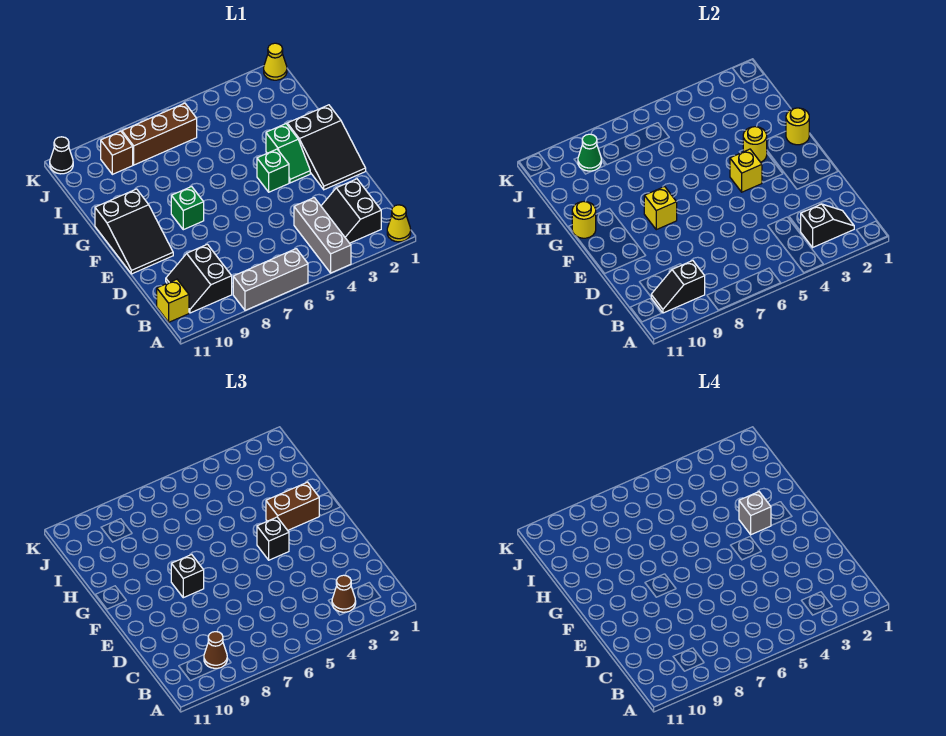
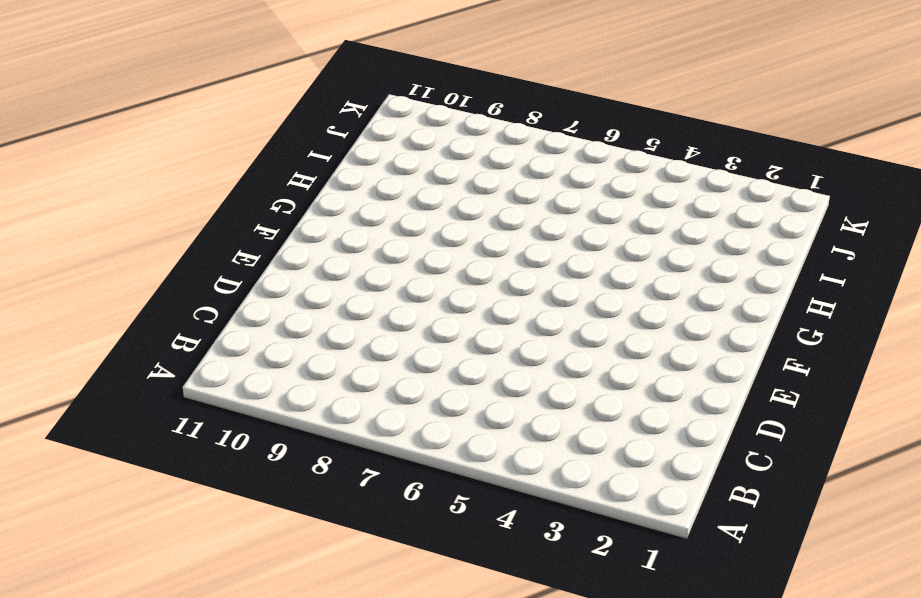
none -> yellow 1x1 cone [387,205,411,242]
none -> grey 1x3 brick [294,198,351,273]
none -> grey 1x3 brick [233,249,308,310]

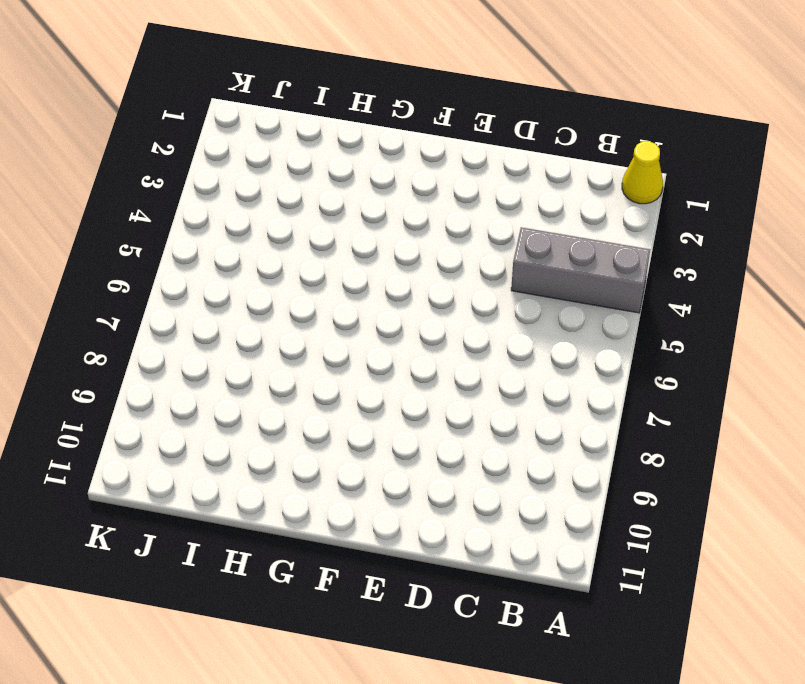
none -> grey 1x3 brick [233,249,308,310]
none -> black 2x2 slope [321,179,381,243]
none -> black 2x2 slope [166,244,232,313]

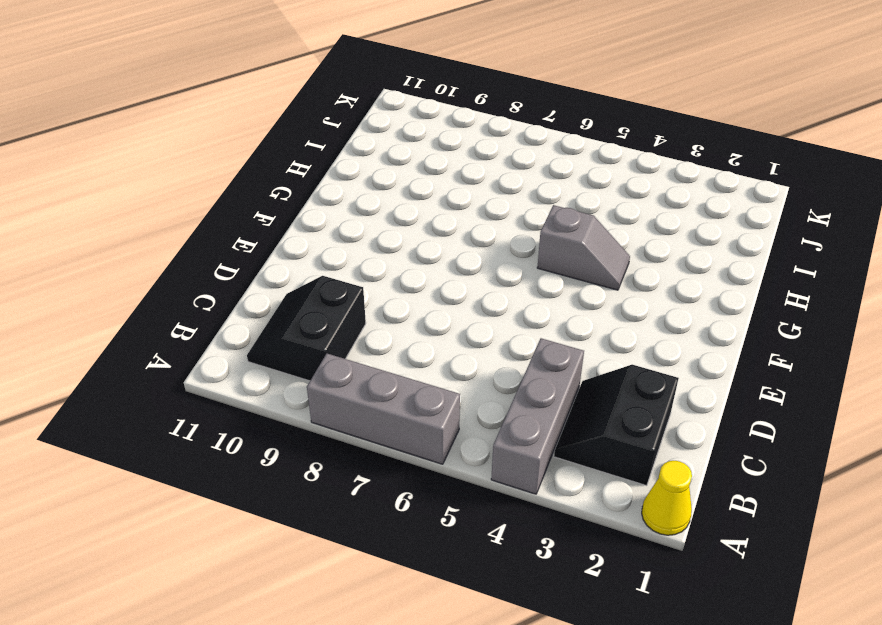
grey 1x2 slope [537,205,630,290] -> none
none -> yellow 1x1 brick [157,279,189,322]
none -> black 2x3 slope [287,105,366,190]
none -> black 2x3 slope [95,189,173,274]

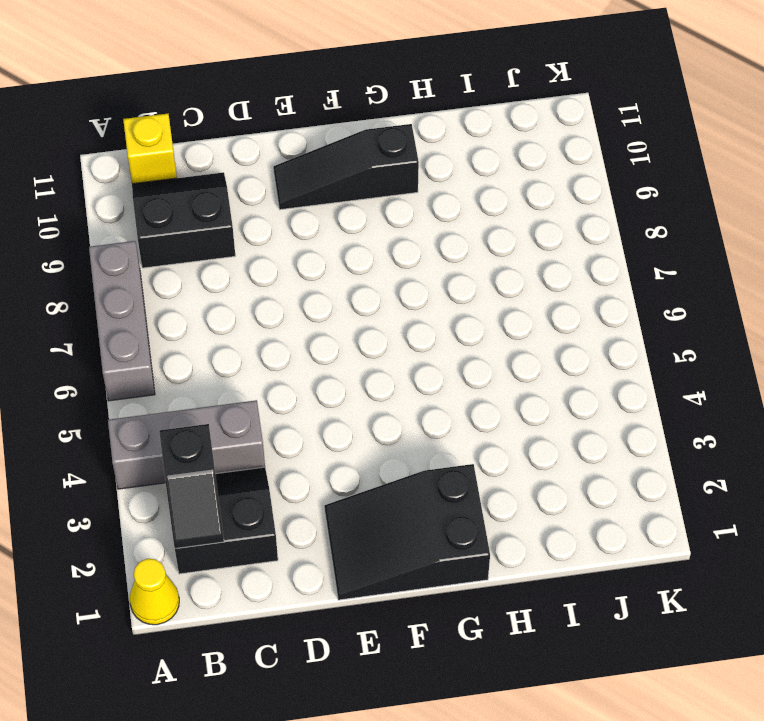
black 1x3 slope [273,124,419,210] -> black 2x3 slope [95,189,173,274]
none -> green 1x2 slope [266,124,310,183]
none -> green 1x1 brick [257,149,289,192]
none -> green 1x1 brick [171,187,204,230]

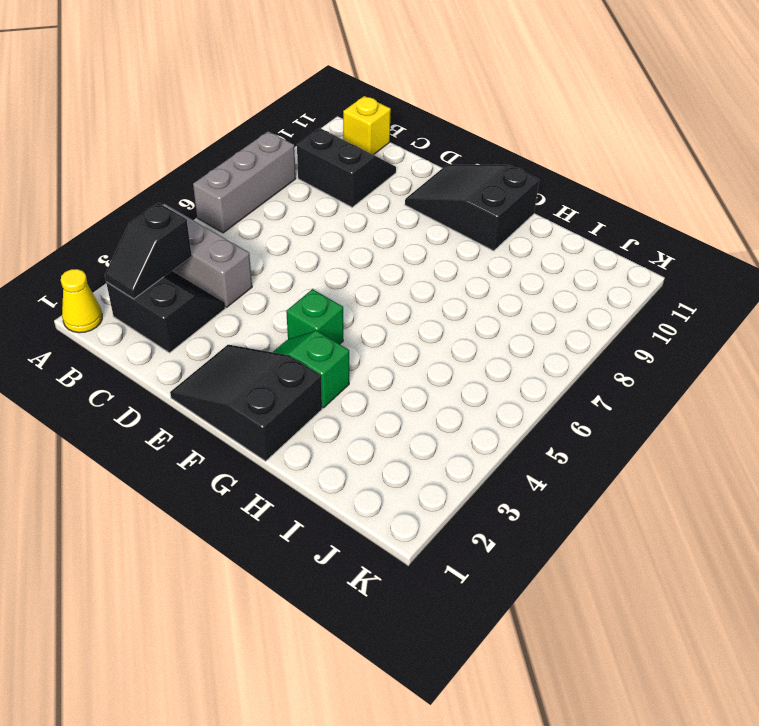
none -> green 1x1 brick [171,187,204,230]
none -> brown 1x3 brick [122,103,197,165]
none -> brown 1x1 brick [101,131,133,174]

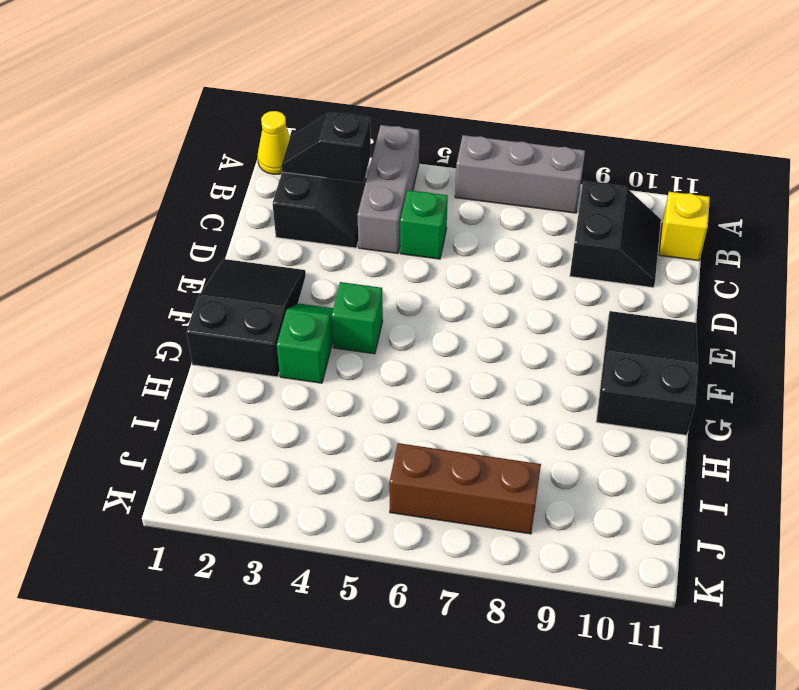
green 1x1 brick [400,190,448,259] -> green 1x1 brick moved to [171,187,204,230]
none -> brown 1x1 brick [101,131,133,174]
none -> yellow 1x1 cone [264,43,287,80]
none -> black 1x1 cone [50,137,73,174]

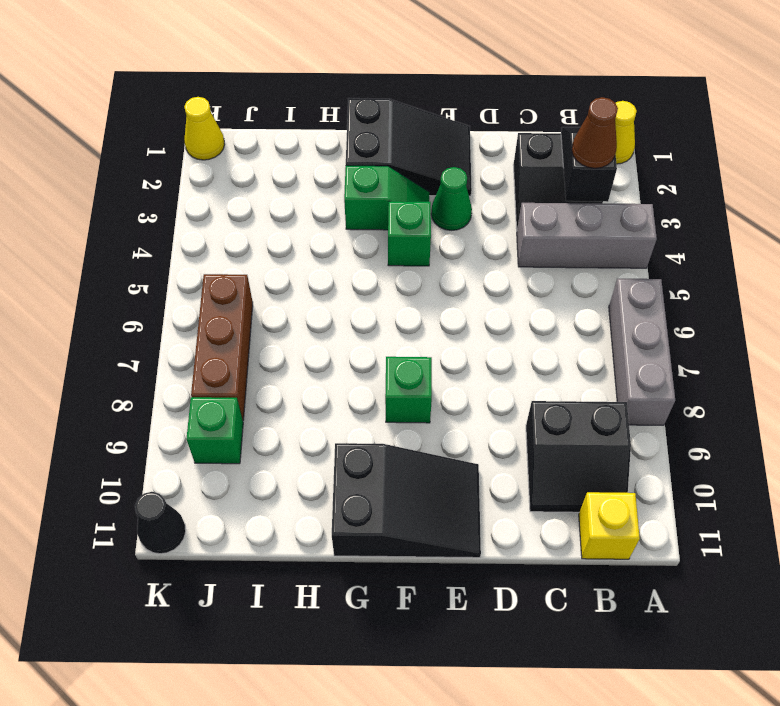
green 1x1 cone [431,167,472,230] -> green 1x1 cone moved to [578,134,601,171]
green 1x1 brick [186,397,243,464] -> brown 1x1 brick [101,131,133,174]
none -> black 1x2 slope [651,261,705,313]
none -> yellow 1x1 brick [730,149,762,192]
none -> yellow 1x1 brick [644,187,677,230]

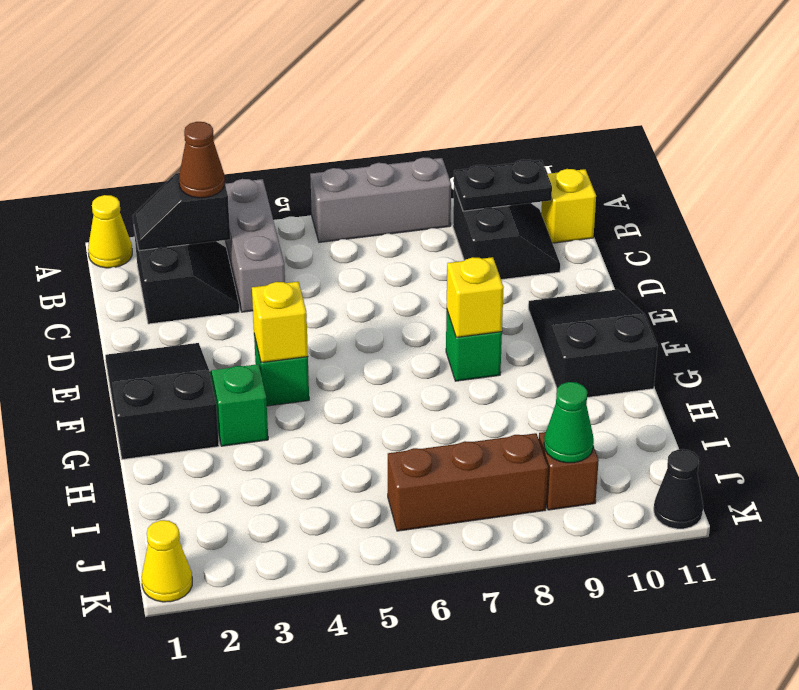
black 1x2 plate [454,160,552,211] -> black 1x2 slope [651,261,705,313]
none -> yellow 1x1 round brick [786,108,809,145]
none -> yellow 1x1 round brick [743,127,767,162]
none -> yellow 1x1 round brick [572,202,596,238]

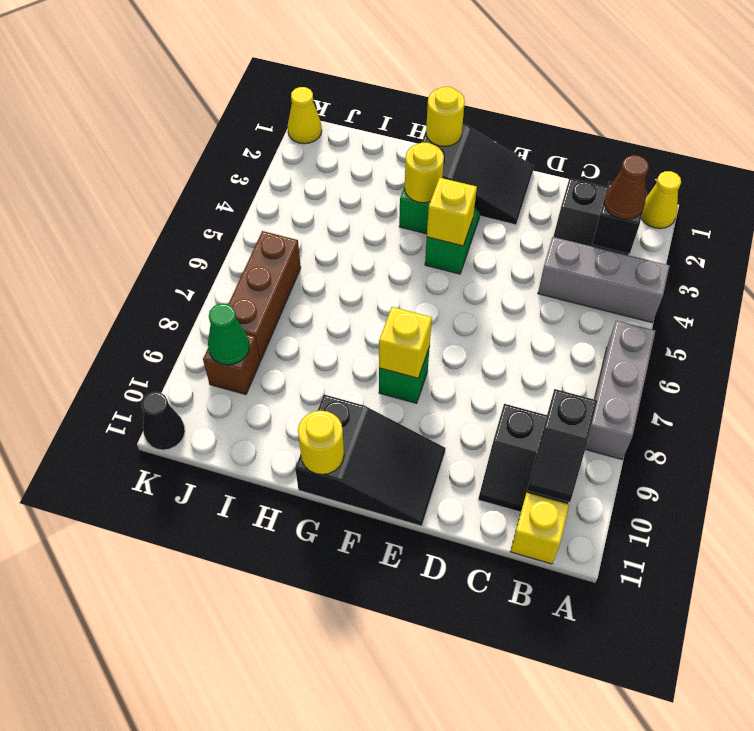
none -> brown 1x1 cone [204,632,227,668]
none -> black 1x1 brick [257,517,289,560]
none -> black 1x1 brick [171,555,204,598]

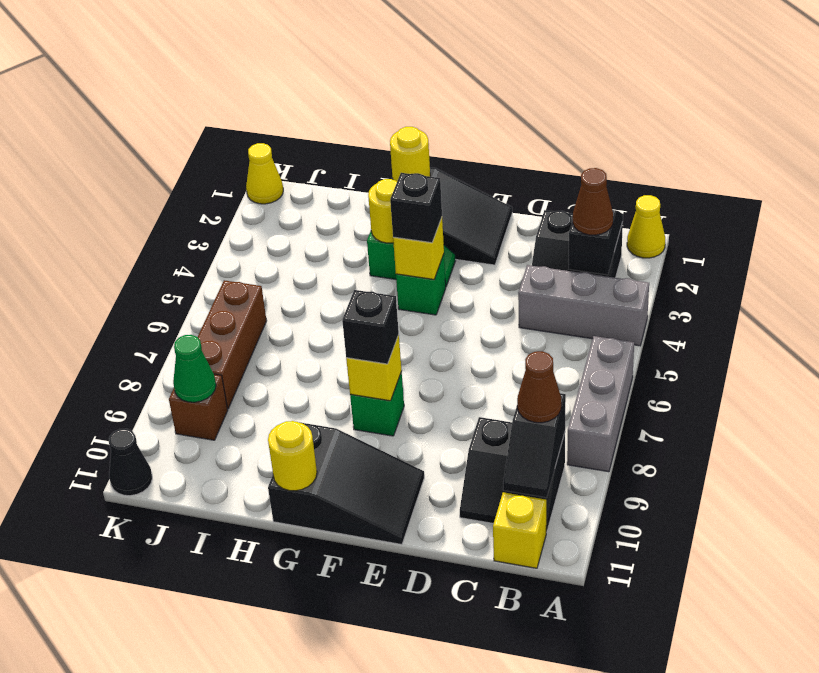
none -> brown 1x2 brick [266,482,319,530]
none -> grey 1x1 brick [739,492,771,535]

